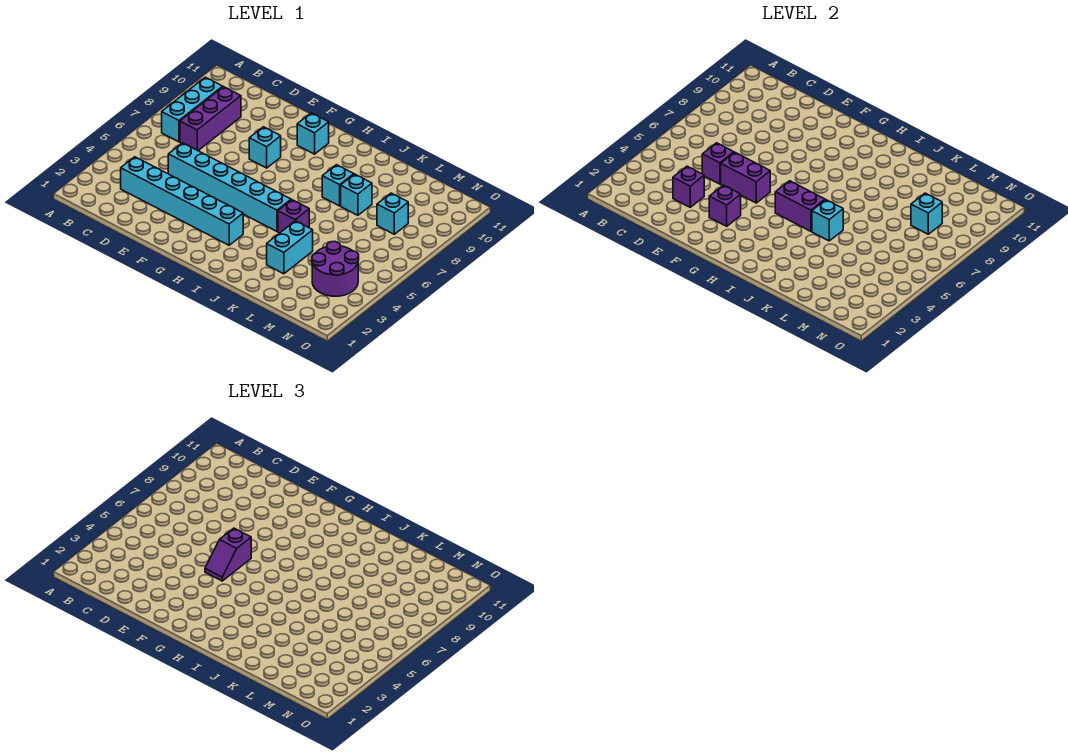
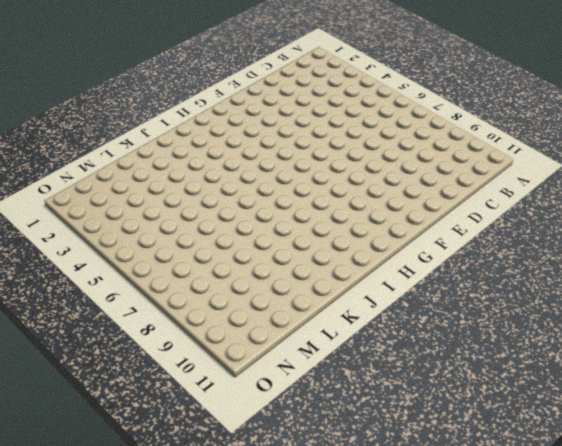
none -> cyan 1x3 brick [162,77,223,142]
none -> cyan 1x6 brick [121,157,243,245]
none -> purple 1x3 brick [180,87,241,151]

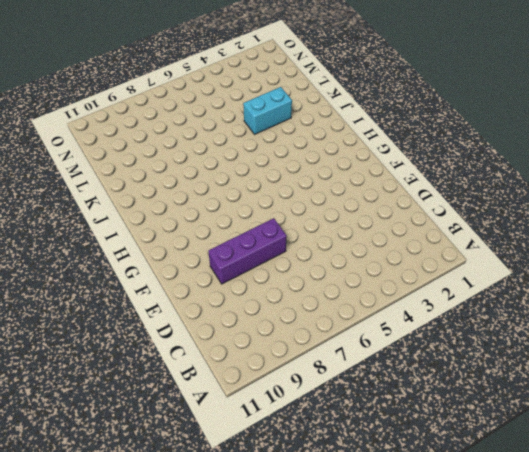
purple 1x3 brick [208,218,287,284] -> purple 1x3 brick moved to [180,87,241,151]
none -> cyan 1x3 brick [162,77,223,142]
none -> cyan 1x6 brick [121,157,243,245]
none -> cyan 1x6 brick [168,143,291,231]

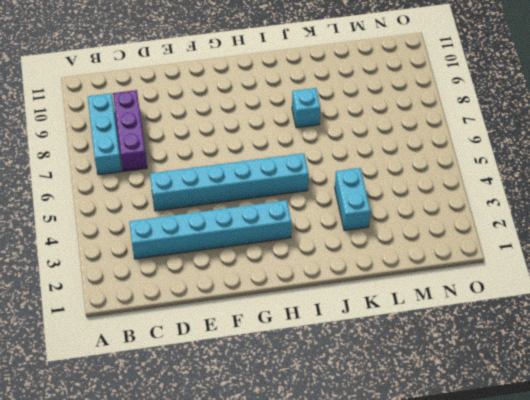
none -> cyan 1x1 brick [249,127,281,168]
none -> cyan 1x1 brick [297,113,329,154]
none -> purple 1x1 brick [278,200,309,233]

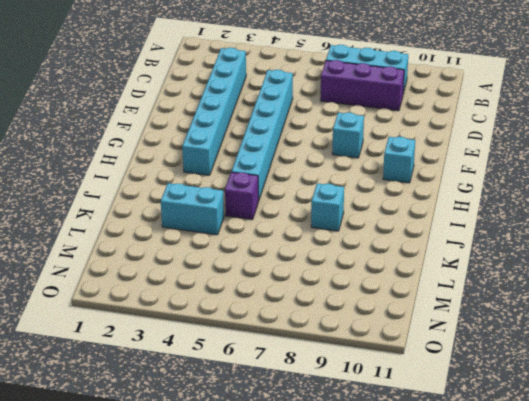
none -> cyan 1x1 brick [341,174,372,215]
none -> purple 2x2 round brick [312,241,359,296]
none -> cyan 1x1 brick [377,193,408,234]

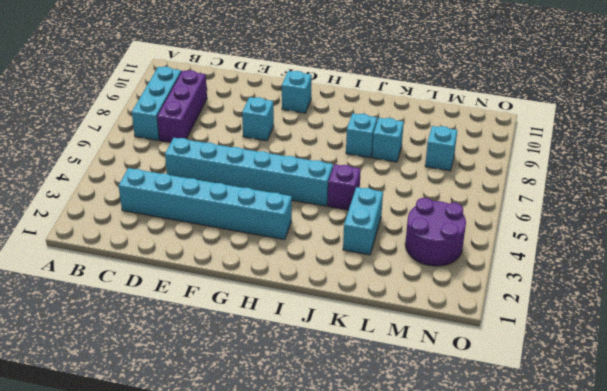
none -> purple 1x1 brick [673,166,704,207]
none -> purple 1x1 brick [702,143,734,184]
none -> purple 1x2 brick [721,152,770,203]

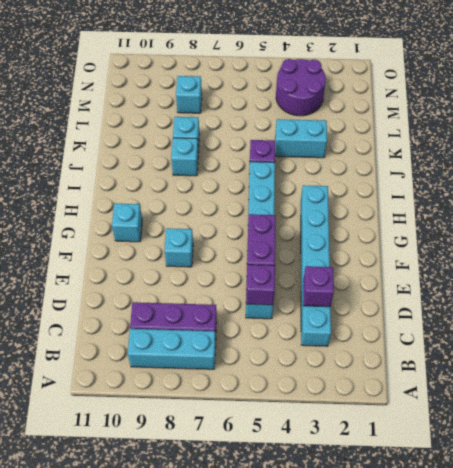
none -> purple 1x1 brick [709,185,741,226]
none -> purple 1x2 brick [775,181,825,231]
none -> cyan 1x1 brick [812,200,843,241]

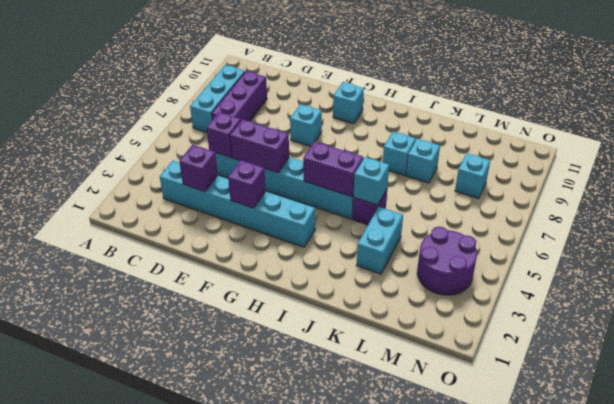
none -> cyan 1x1 brick [911,193,942,234]
none -> purple 1x2 slope [205,528,251,581]

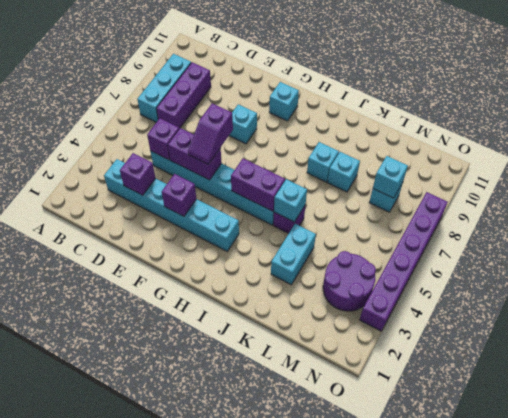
purple 1x6 brick [360,192,448,331] -> none

